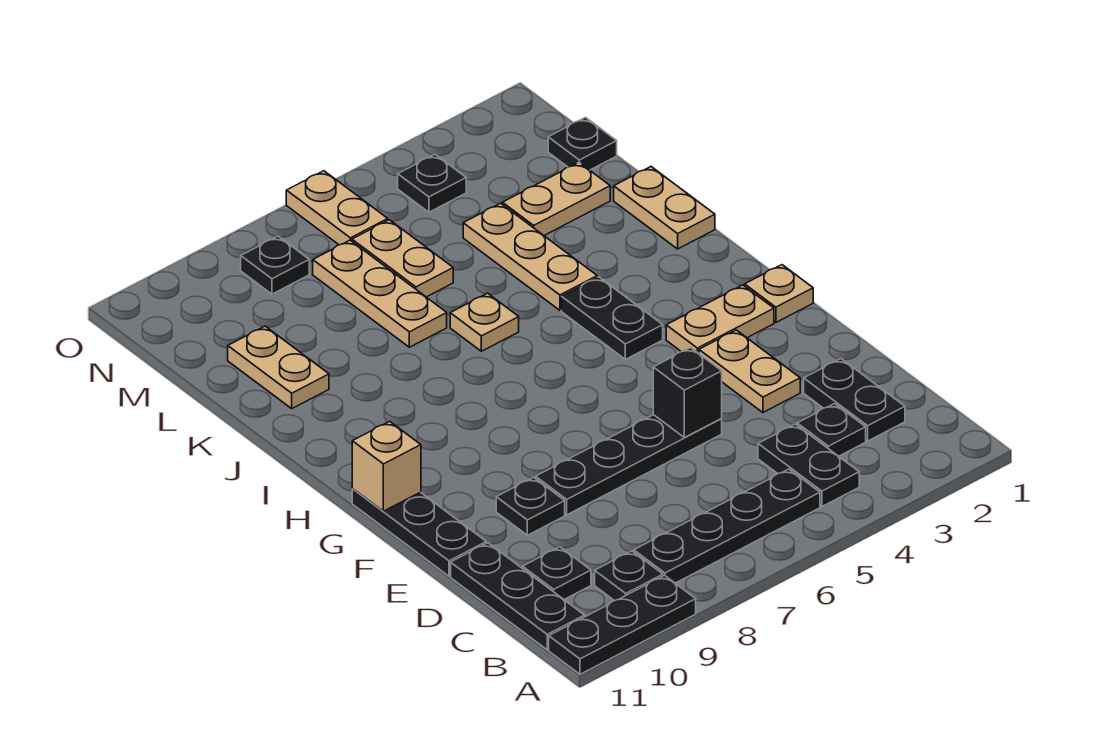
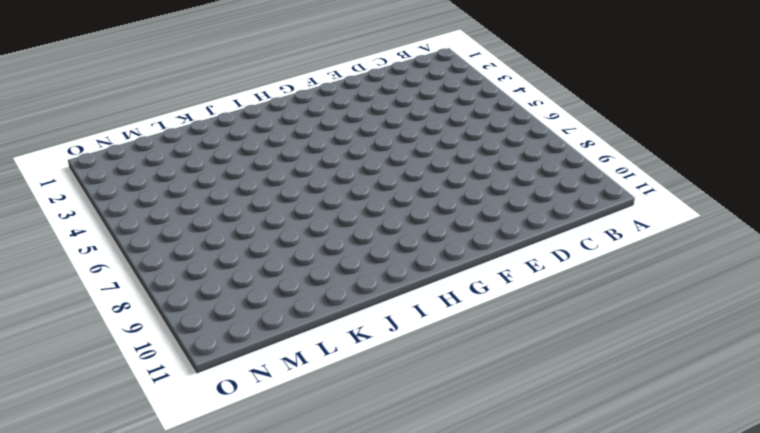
none -> black 1x3 plate [549,575,696,674]
none -> black 1x2 plate [758,424,859,506]
none -> black 1x4 plate [634,469,820,583]

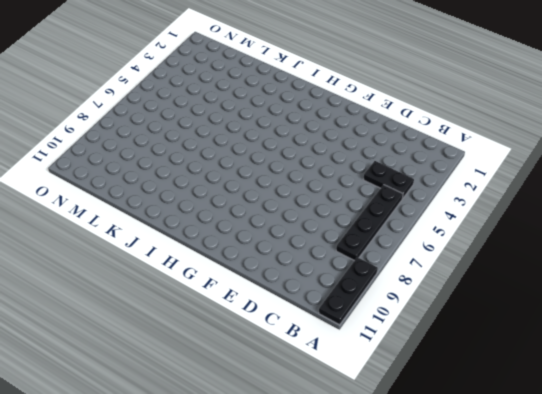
none -> black 1x1 plate [595,551,663,601]
none -> black 1x3 plate [451,543,585,650]
none -> black 1x2 plate [804,359,905,441]

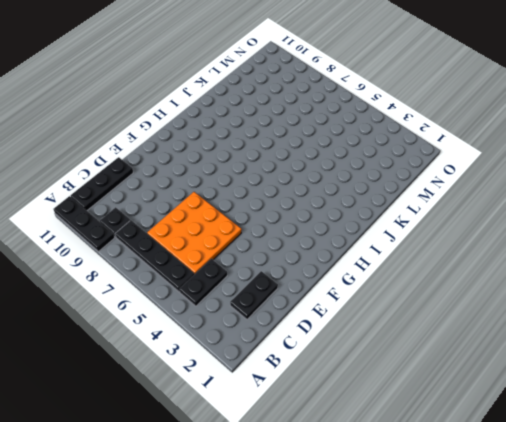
orange 3x3 plate [147,192,242,274] -> black 1x4 plate [536,415,722,515]
none -> black 1x1 plate [797,404,866,456]
none -> black 1x1 plate [523,547,591,599]
none -> tan 1x2 plate [699,330,800,412]

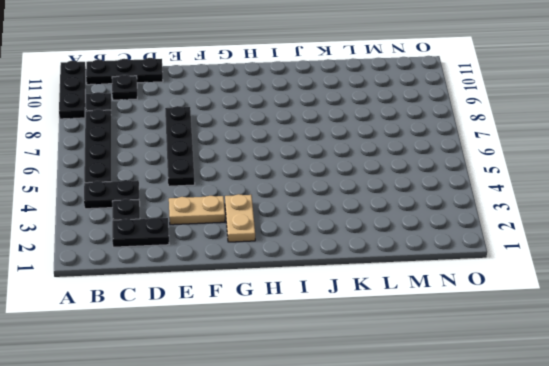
none -> black 1x1 plate [496,477,565,535]
none -> black 1x3 plate [352,489,486,576]
none -> tan 1x1 plate [745,265,813,322]

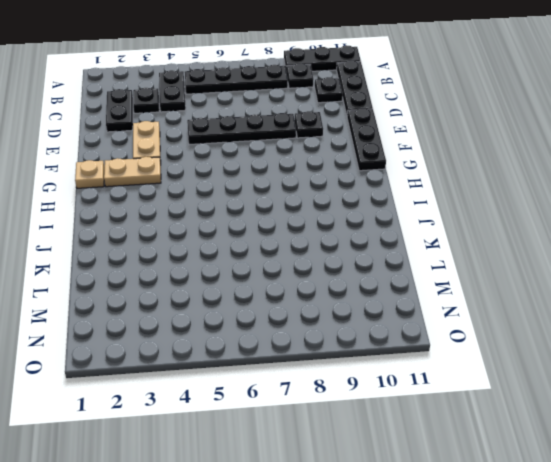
none -> black 1x2 plate [561,277,663,359]
none -> tan 1x2 plate [614,167,715,249]
none -> tan 1x3 plate [463,203,597,310]

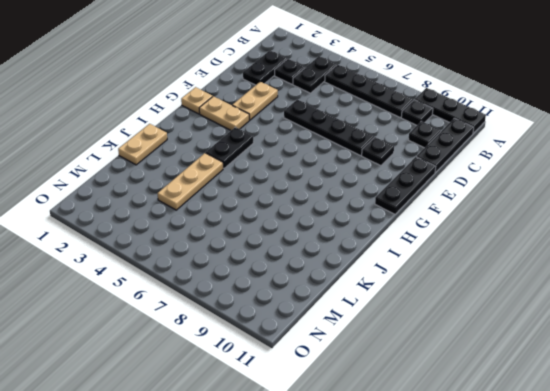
none -> tan 1x1 plate [450,293,519,351]
none -> tan 1x3 plate [313,240,447,347]
none -> tan 1x2 plate [228,326,329,408]

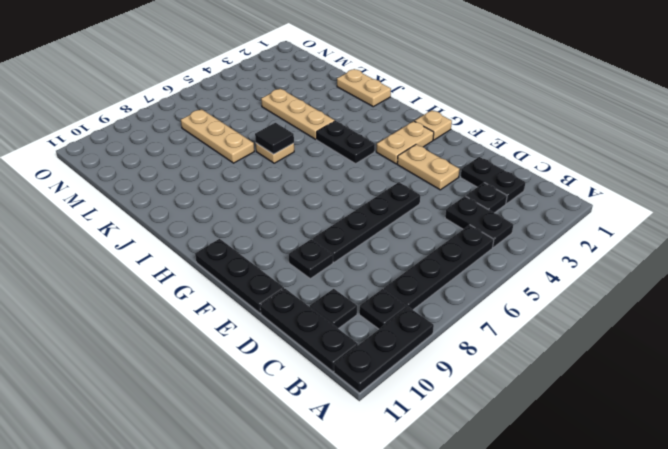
black 1x1 tile [255,123,294,154] -> none
none -> tan 1x2 plate [228,326,329,408]
none -> tan 1x2 plate [502,163,610,235]
none -> tan 1x2 plate [352,220,453,297]

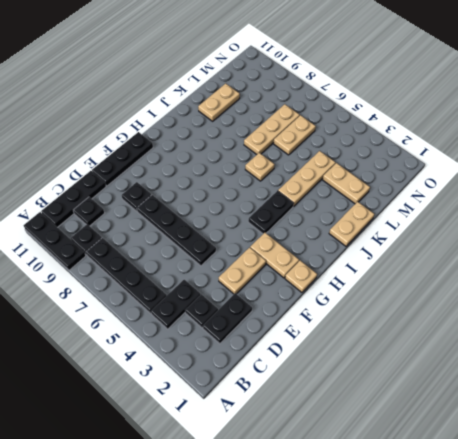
none -> black 1x1 plate [548,118,617,170]
none -> black 1x1 plate [398,154,466,212]
none -> tan 1x2 plate [286,171,388,245]

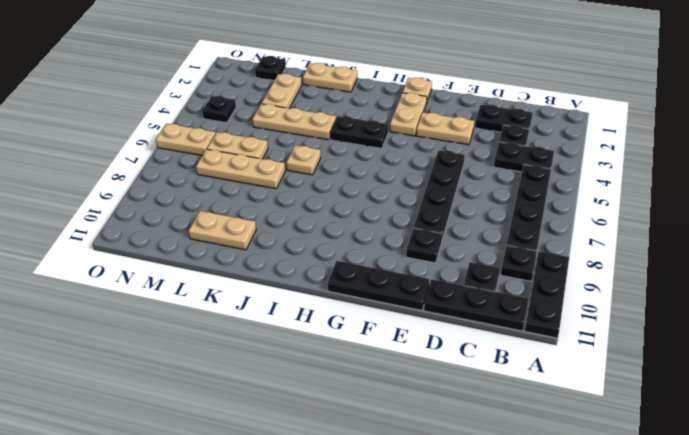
none -> black 1x1 plate [241,236,309,294]
none -> black 1x1 brick [653,348,722,437]
none -> tan 1x1 brick [352,421,421,511]

